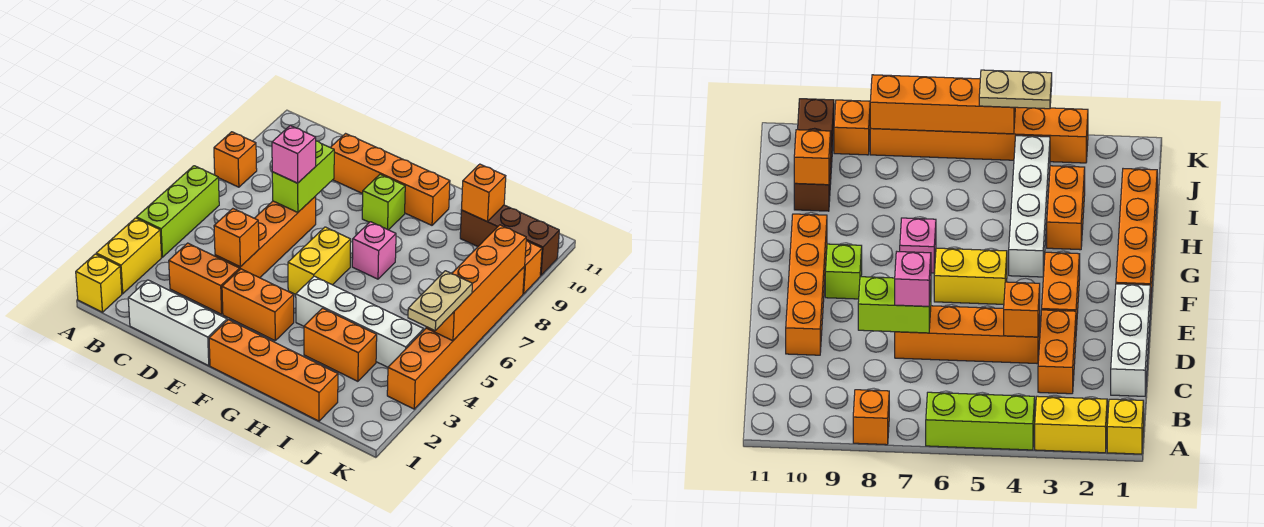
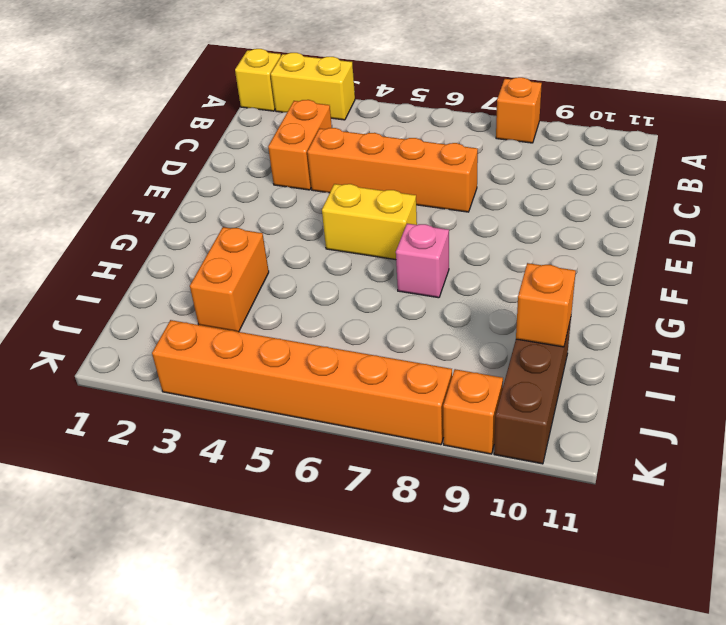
none -> lime 1x3 brick [136,166,219,257]
none -> white 1x3 brick [128,280,227,366]
none -> orange 1x4 brick [330,134,450,225]

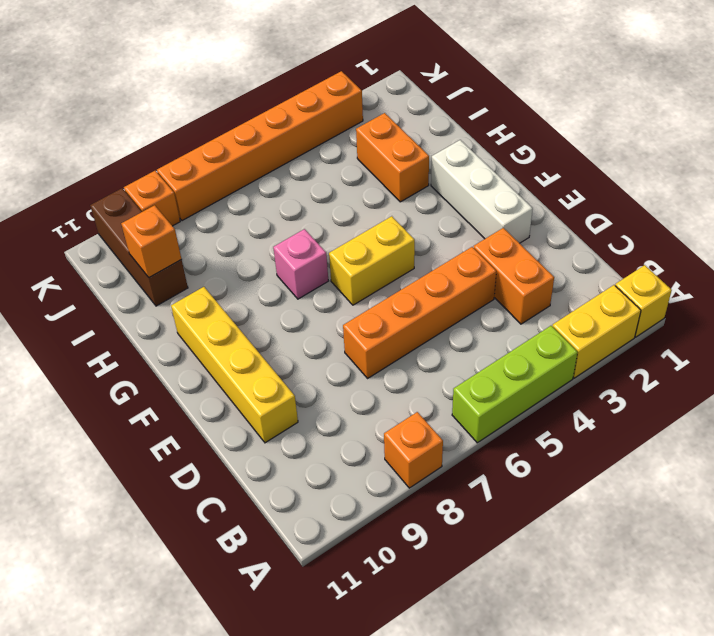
yellow 1x4 brick [171,287,298,443] -> orange 1x4 brick [330,134,450,225]
white 1x3 brick [431,140,533,243] -> white 1x3 brick moved to [128,280,227,366]
none -> orange 1x2 brick [222,269,294,340]
none -> orange 1x4 brick [209,320,338,421]
none -> lime 1x1 brick [362,174,405,230]

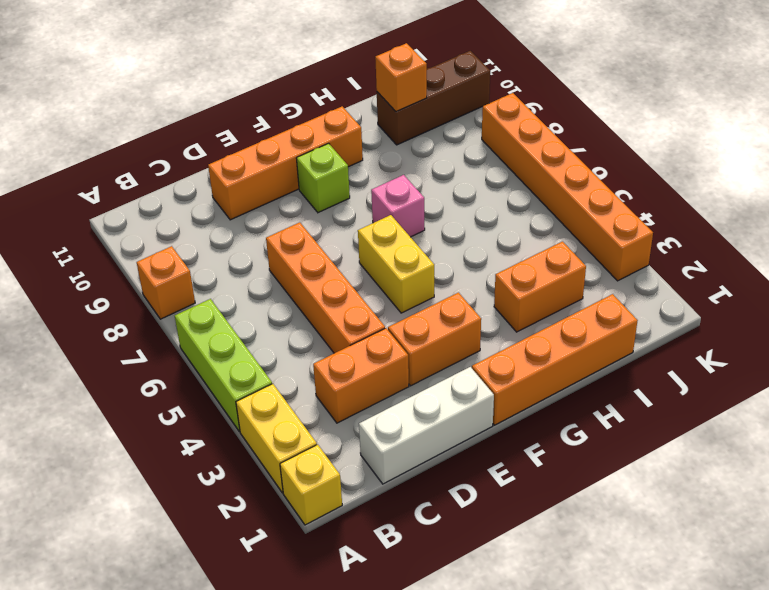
none -> white 1x4 brick [296,276,424,367]
none -> orange 1x1 brick [523,240,542,294]
none -> orange 1x1 brick [214,209,259,267]

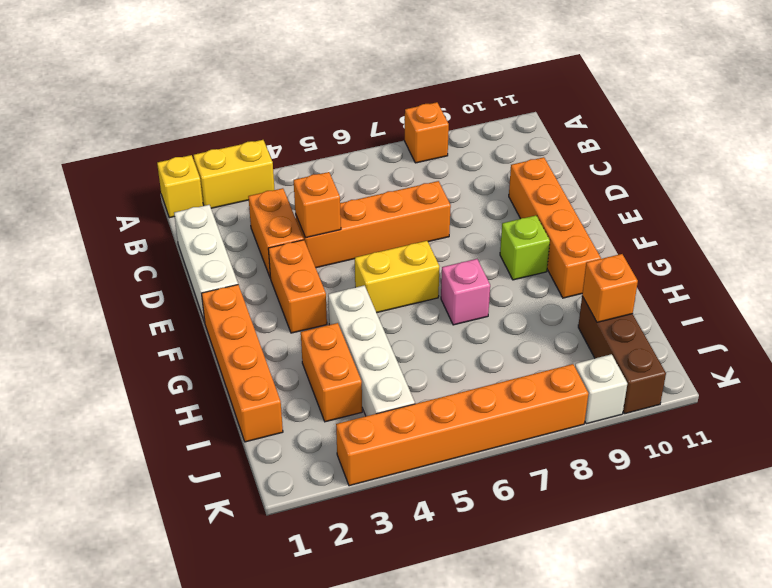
white 1x1 brick [575,354,627,424] -> orange 1x1 brick [523,240,542,294]
none -> lime 1x3 brick [136,166,219,257]
none -> lime 1x2 brick [272,141,334,212]
none -> orange 1x4 brick [426,225,526,341]

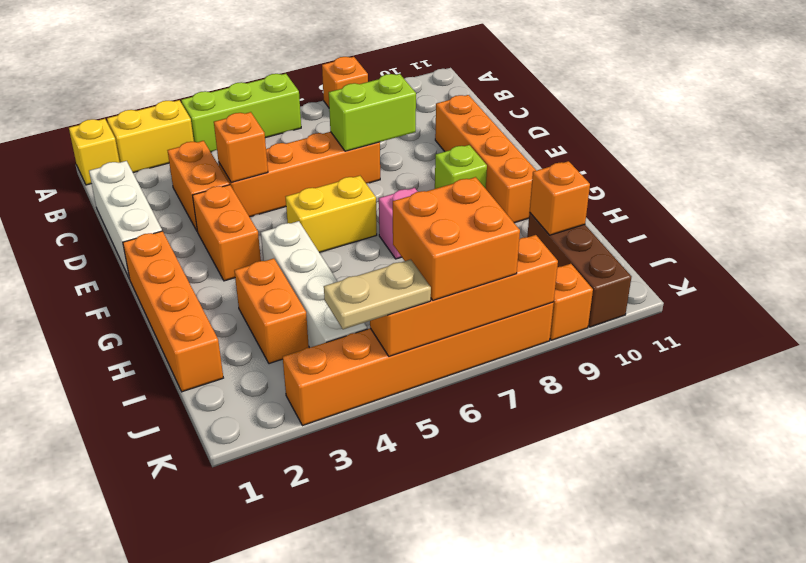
orange 2x2 brick [393,177,520,300] -> none
none -> pink 1x1 brick [272,126,316,183]

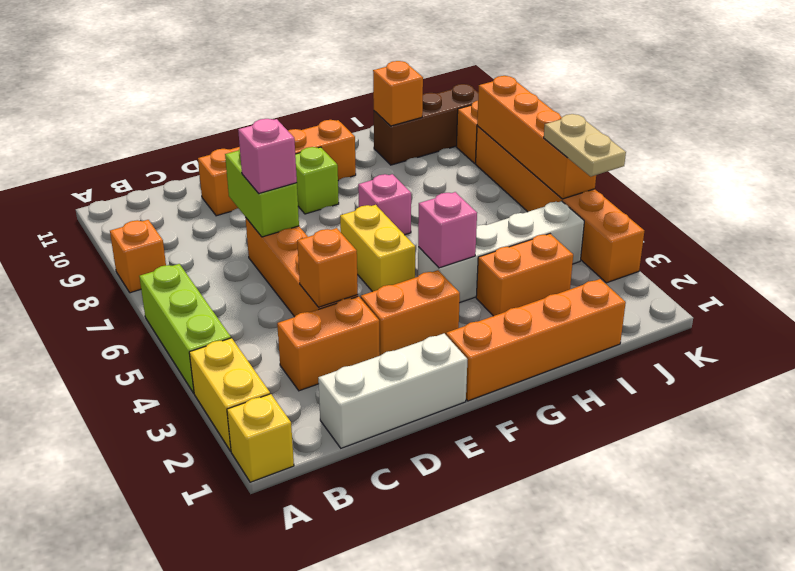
pink 1x1 brick [418,192,477,268] -> none

